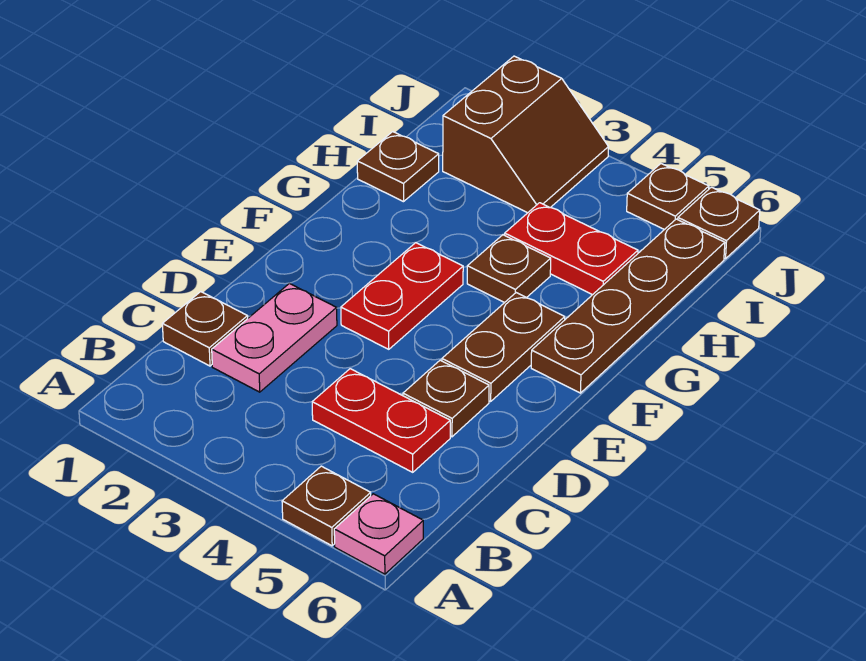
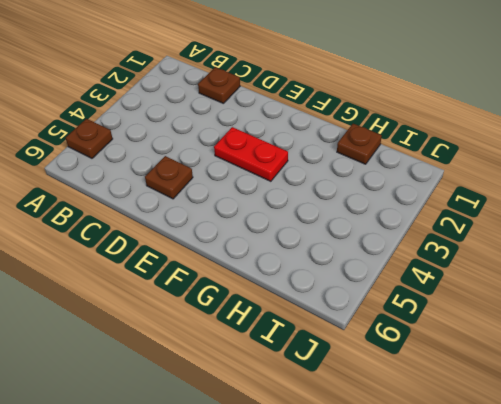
none -> pink 1x1 plate [334,494,423,574]
none -> pink 1x2 plate [212,284,337,392]
none -> red 1x2 plate [312,369,450,472]

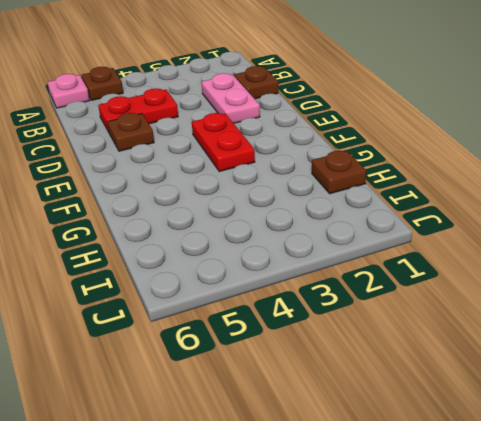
none -> brown 1x2 plate [442,293,565,401]
none -> brown 1x4 plate [531,219,725,393]
none -> brown 1x1 plate [467,235,551,303]

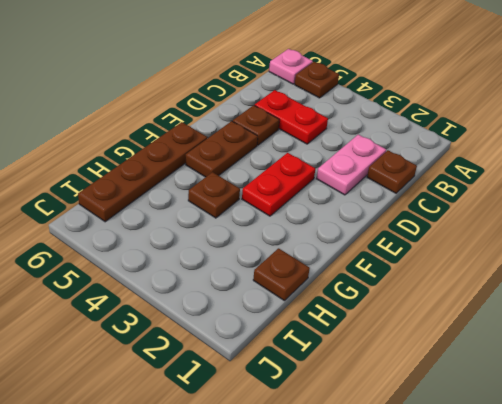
none -> red 1x2 plate [505,203,638,295]
none -> brown 2x2 slope [443,56,608,213]
none -> brown 1x1 plate [627,164,709,230]

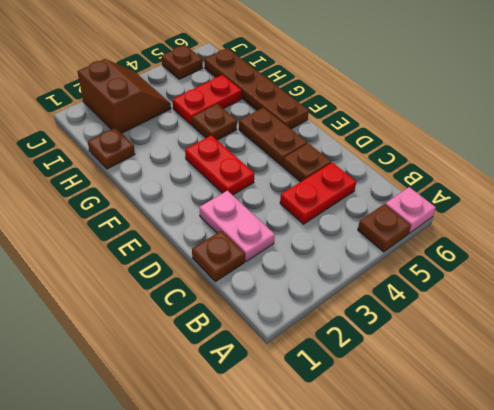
none -> brown 1x1 plate [678,187,760,259]

